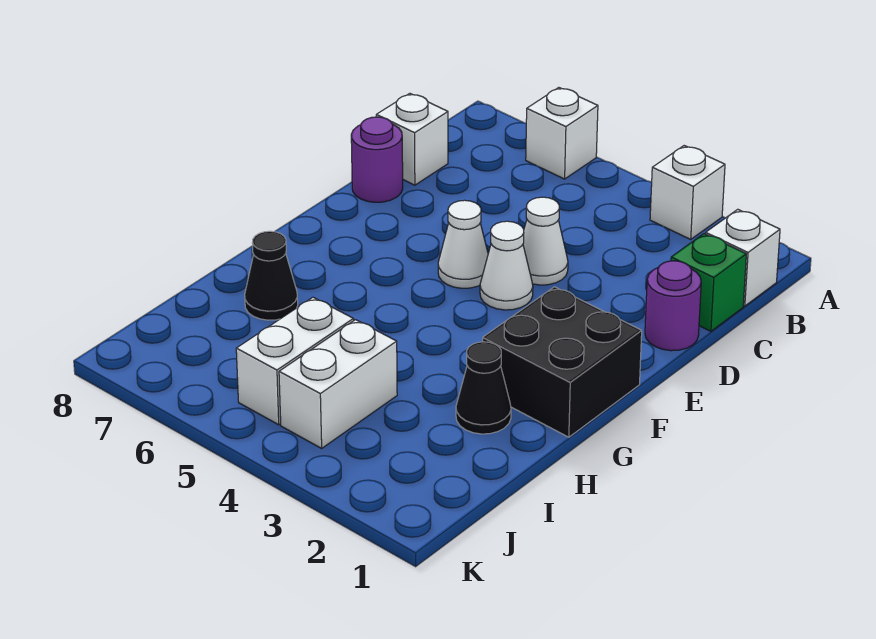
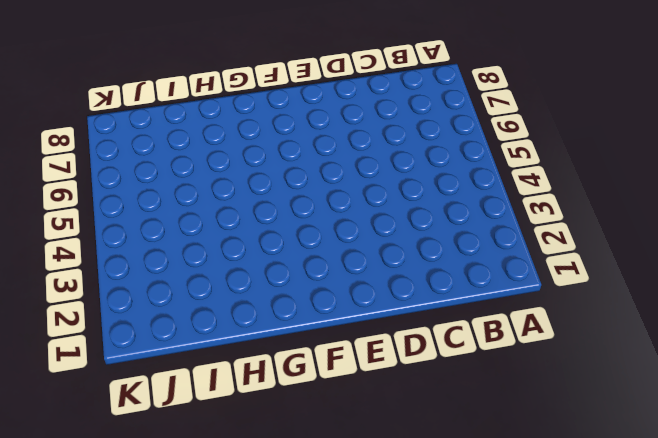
none -> white 1x1 brick [650,146,725,239]
none -> white 1x1 brick [526,88,598,179]
none -> white 1x1 brick [706,209,780,306]

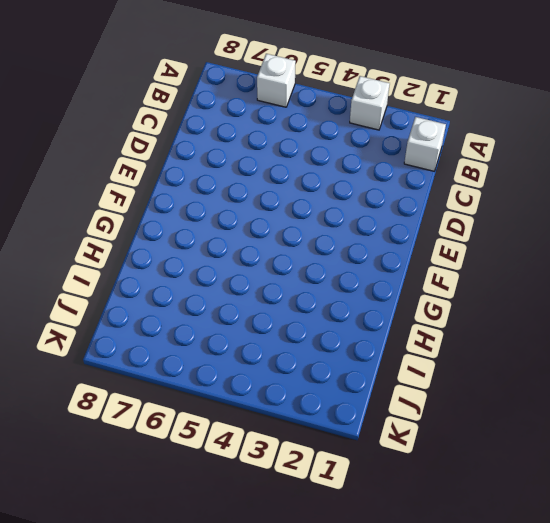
none -> green 1x1 brick [671,234,746,331]
none -> white 1x1 brick [376,94,448,185]
none -> purple 1x1 round brick [645,261,701,351]

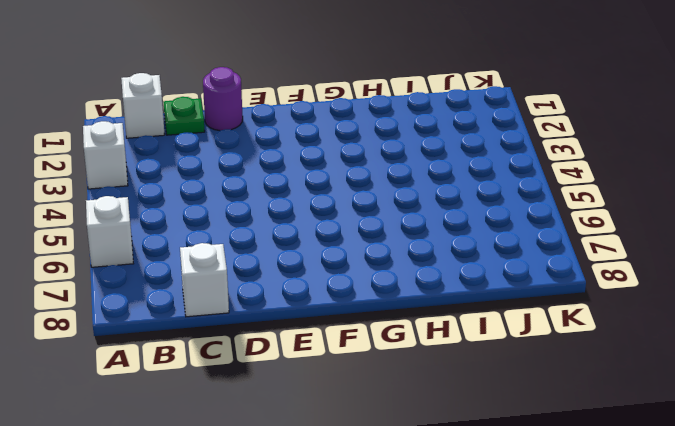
green 1x1 plate [163,97,205,135] -> green 1x1 brick [671,234,746,331]
none -> white 1x1 cone [523,197,568,285]
none -> purple 1x1 round brick [351,117,403,202]
none -> white 1x1 cone [480,221,533,310]

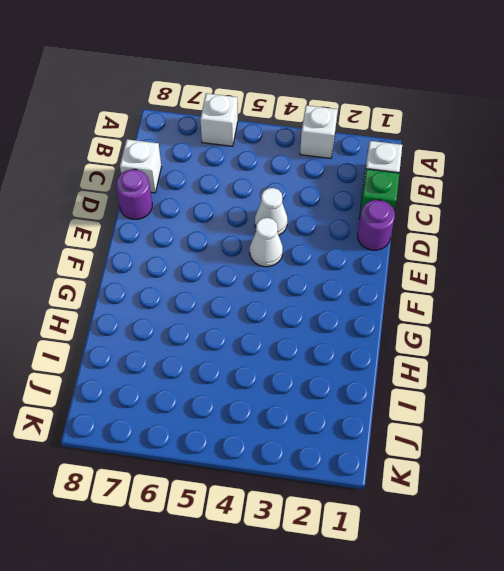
none -> white 1x1 cone [438,200,488,288]
none -> black 2x2 brick [483,287,642,437]
none -> black 1x1 cone [456,342,511,434]

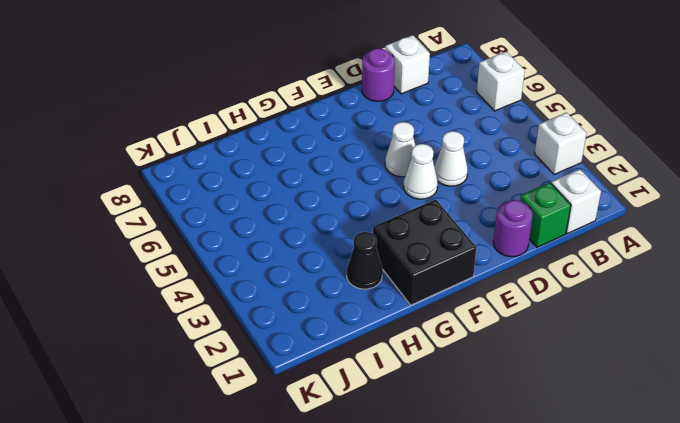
none -> black 1x1 cone [245,231,298,320]
none -> white 1x2 brick [279,320,397,448]
none -> white 1x2 brick [236,297,354,425]

